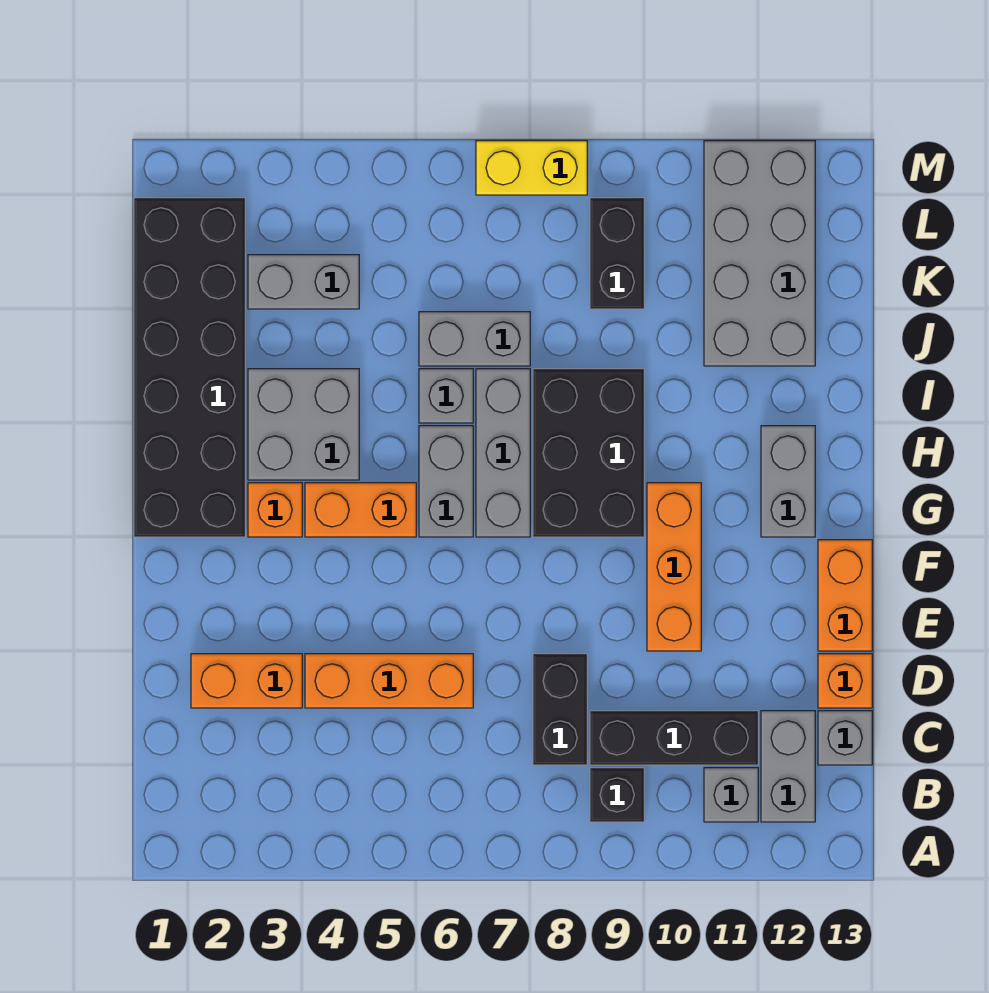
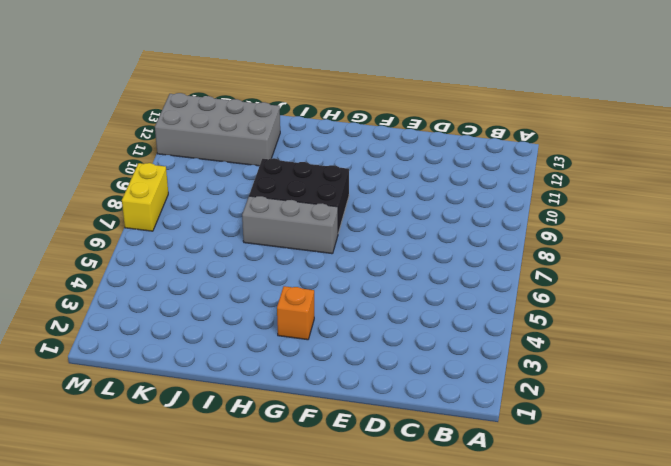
none -> black 1x1 brick [590,768,644,822]
none -> grey 1x1 brick [704,768,758,822]
none -> grey 1x2 brick [761,711,815,822]

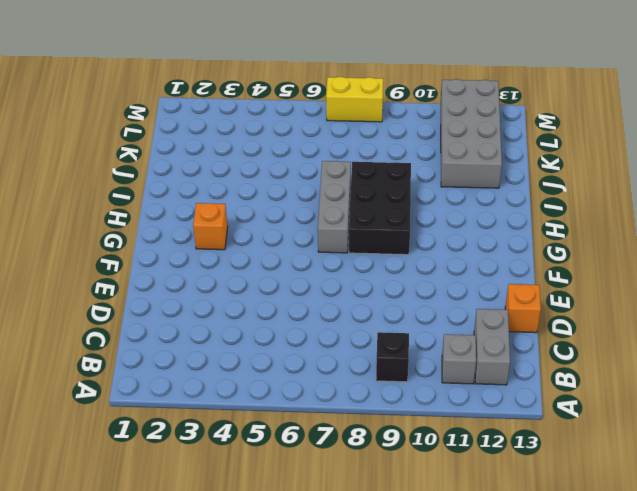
none -> black 1x2 brick [533,654,587,765]
none -> black 1x3 brick [590,711,758,765]
none -> grey 1x1 brick [818,711,872,765]

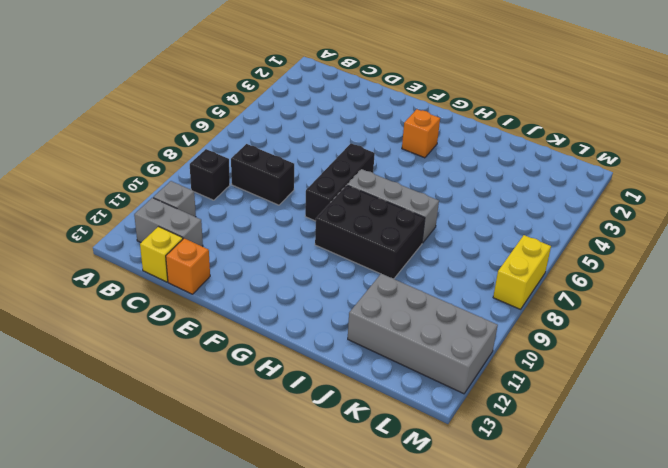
yellow 1x1 brick [140,227,183,282] -> grey 1x1 brick [818,711,872,765]
black 1x3 brick [305,144,375,221] -> black 1x3 brick moved to [590,711,758,765]
none -> orange 1x2 brick [191,654,302,708]
none -> orange 1x3 brick [305,654,473,708]
none -> orange 1x3 brick [647,483,701,651]

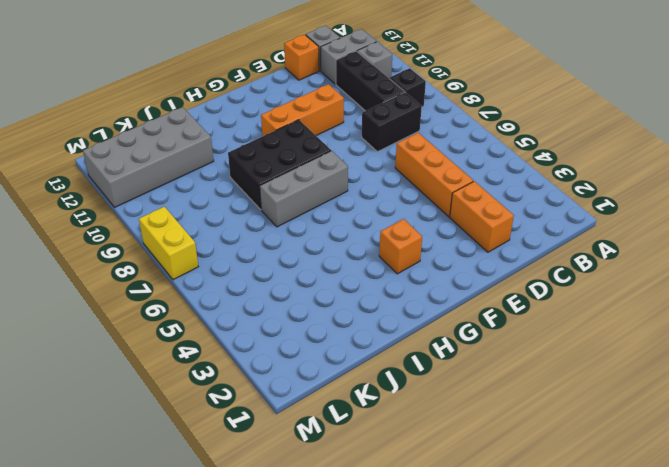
none -> orange 1x2 brick [818,540,872,651]
none -> black 2x6 brick [134,198,245,537]
none -> orange 1x2 brick [305,483,416,537]

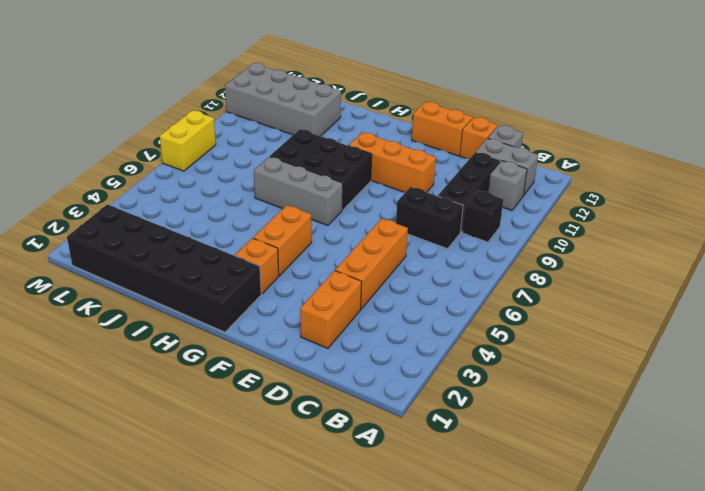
none -> grey 1x2 brick [419,426,473,537]
none -> grey 1x2 brick [761,426,815,537]
none -> grey 2x2 brick [248,369,359,480]

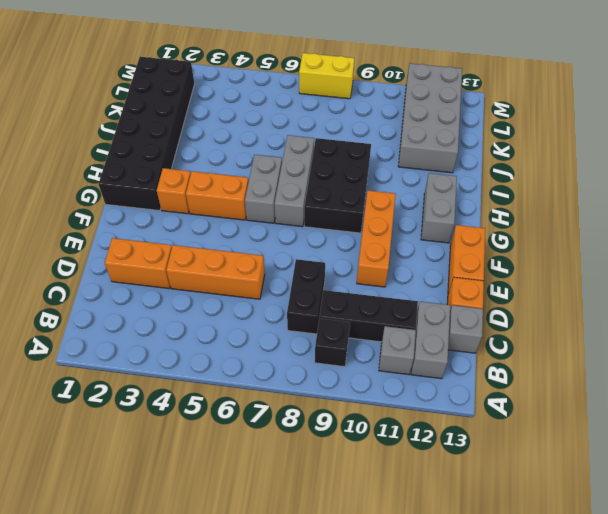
none -> grey 2x2 brick [248,369,359,480]
none -> grey 1x1 brick [419,369,473,423]
none -> grey 1x2 brick [419,312,530,366]

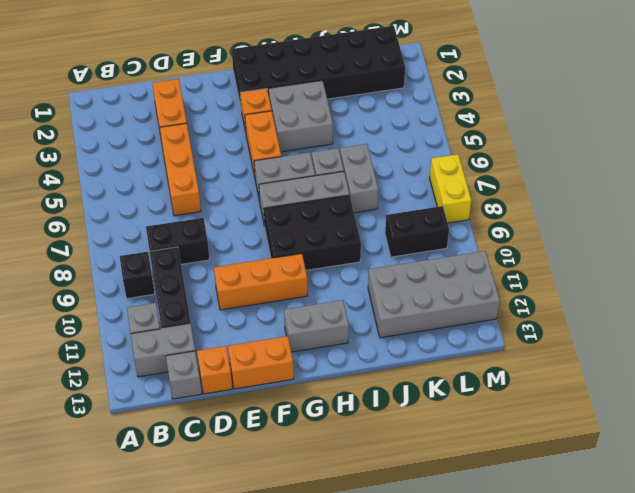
none -> grey 1x2 brick [248,255,359,309]

